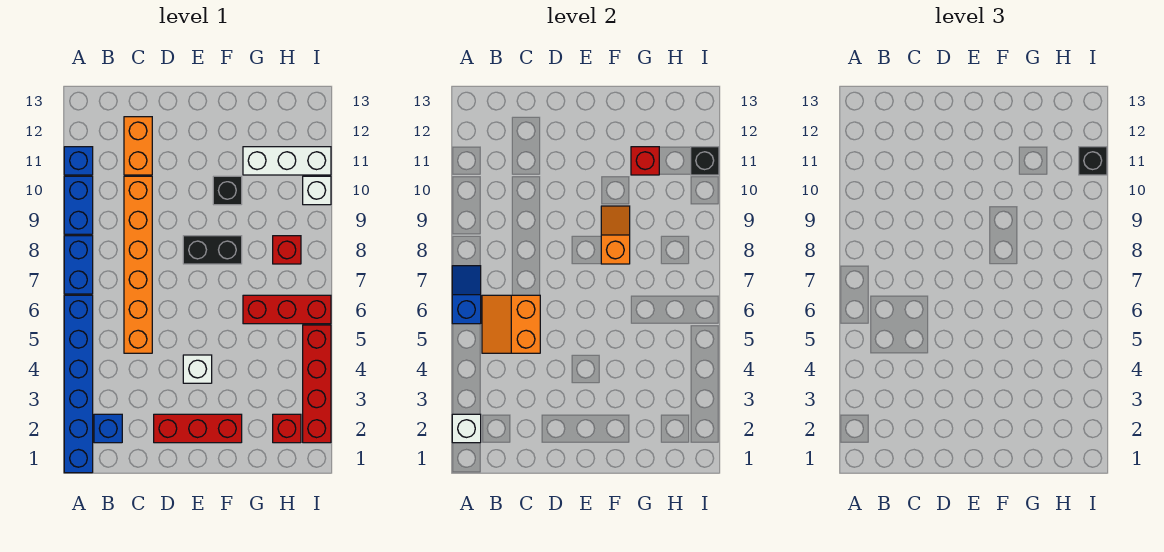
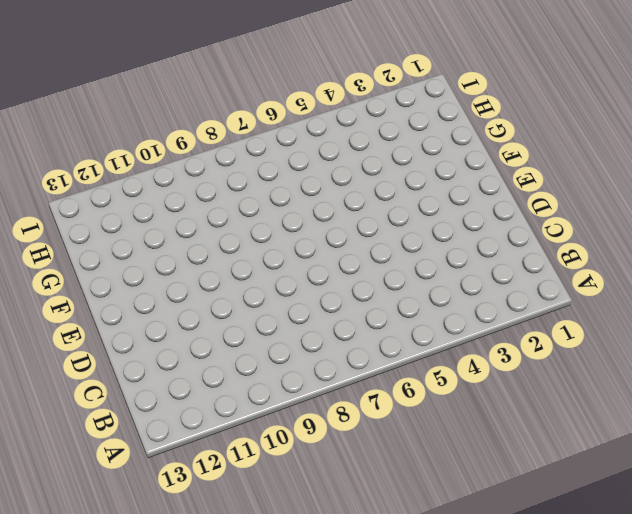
none -> blue 1x6 brick [64,295,93,473]
none -> blue 1x2 brick [64,236,93,294]
none -> blue 1x2 brick [64,176,93,234]

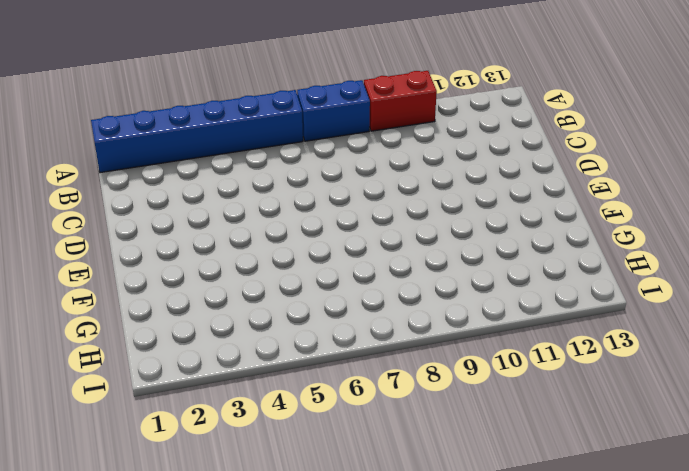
red 1x2 brick [364,71,437,131] -> blue 1x2 brick [64,176,93,234]
none -> blue 1x1 brick [64,147,93,175]
none -> blue 1x1 brick [94,414,122,443]
none -> orange 1x6 brick [124,176,152,353]

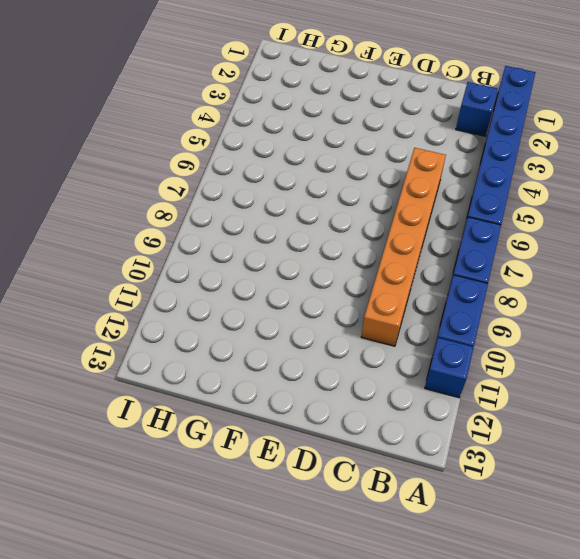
none -> orange 1x2 brick [124,117,152,175]
none -> red 1x3 brick [154,414,242,443]
none -> white 1x1 brick [183,355,212,383]

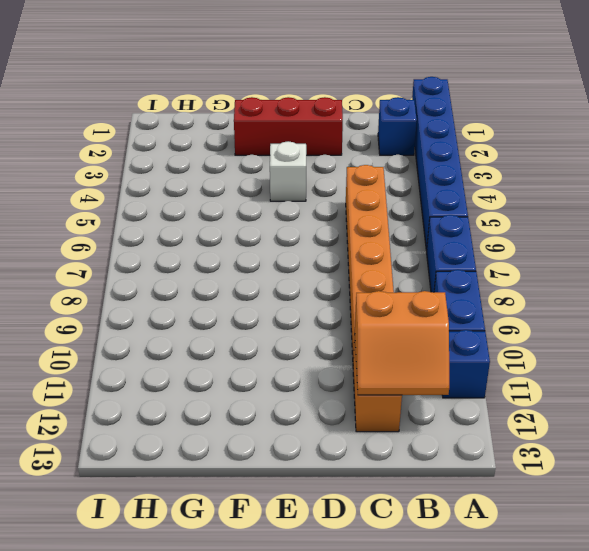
orange 2x2 slope [355,291,449,395] -> orange 2x2 slope turned to [482,295,540,353]
none -> black 1x2 brick [183,236,242,264]
none -> black 1x1 brick [213,176,242,205]
none -> red 1x3 brick [243,295,331,324]

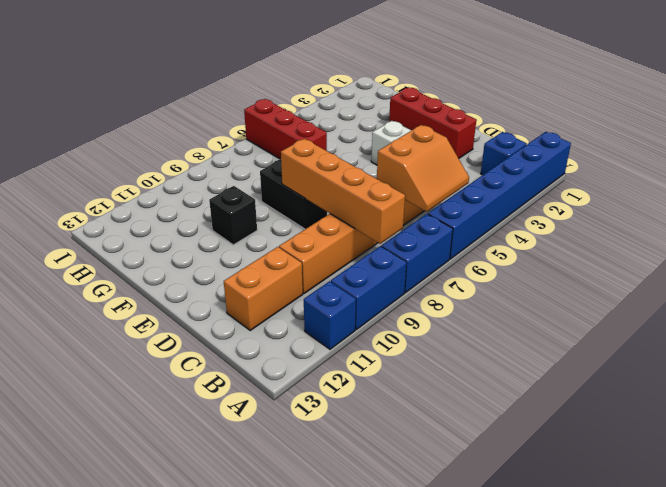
orange 1x4 brick [281,139,405,244] -> none
none -> white 1x3 brick [243,147,331,175]
none -> red 1x1 brick [273,414,301,443]
none -> red 1x1 brick [273,236,301,264]

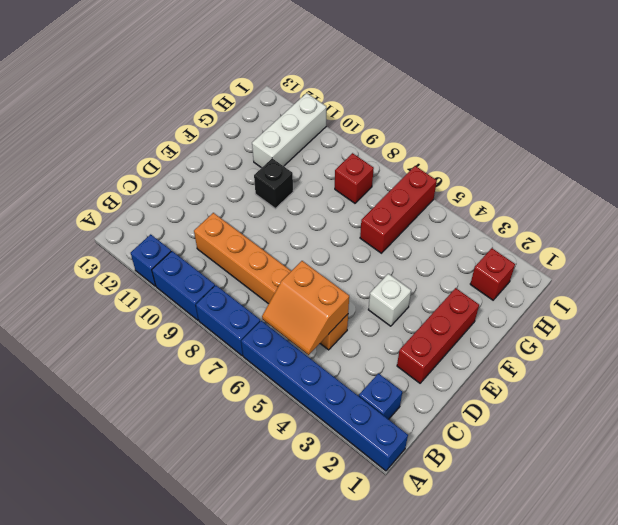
none -> orange 1x2 brick [124,117,152,175]
none -> black 1x2 brick [183,236,242,264]
none -> red 1x4 brick [303,325,331,443]

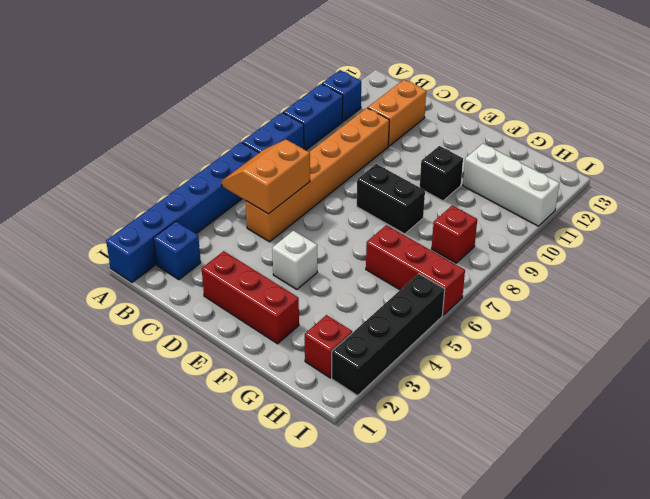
black 1x4 brick [332,274,445,396] -> red 1x4 brick [303,325,331,443]
none -> white 1x1 brick [303,176,331,205]
none -> white 1x1 brick [452,414,481,443]
none -> blue 1x2 slope [452,266,481,324]

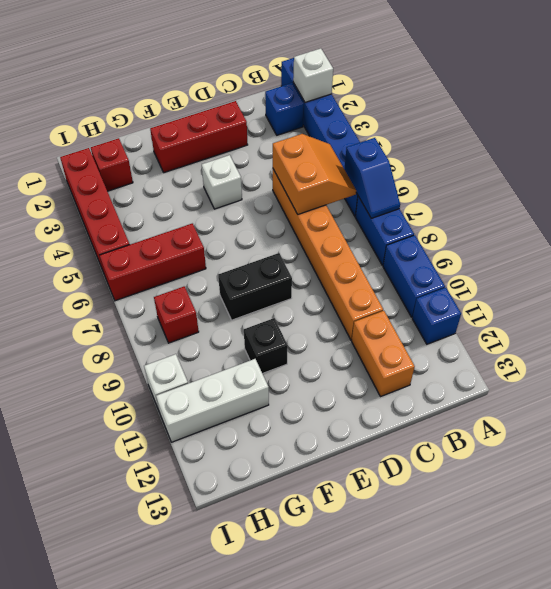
none -> orange 1x2 slope [601,206,630,264]
none -> red 1x1 brick [631,147,659,175]
none -> black 1x1 brick [691,147,719,175]

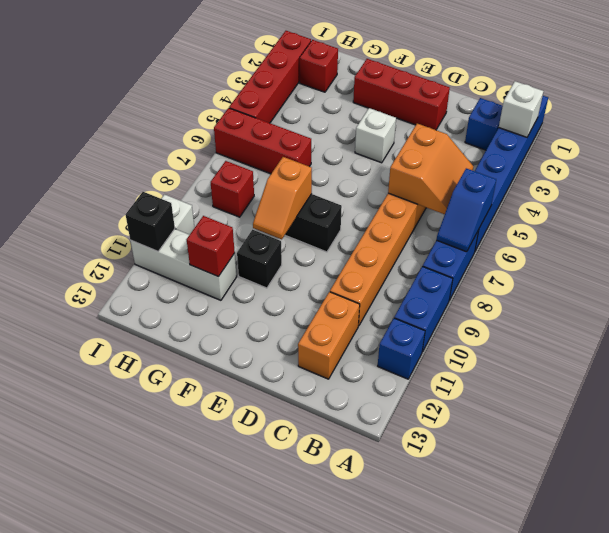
none -> black 1x1 brick [1079,147,1107,175]

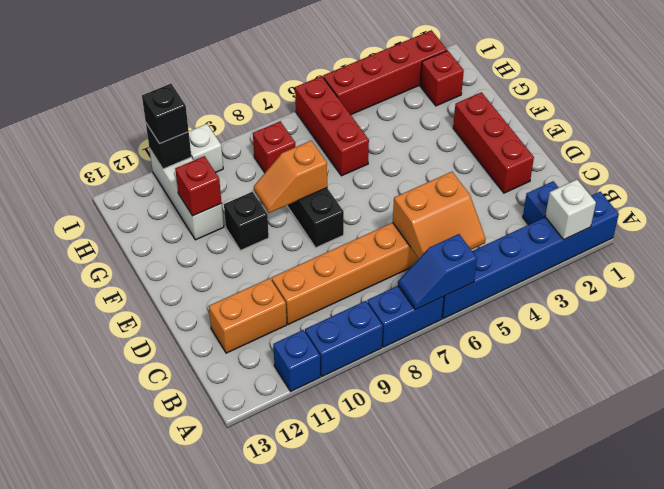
none -> white 1x1 brick [183,355,212,383]

